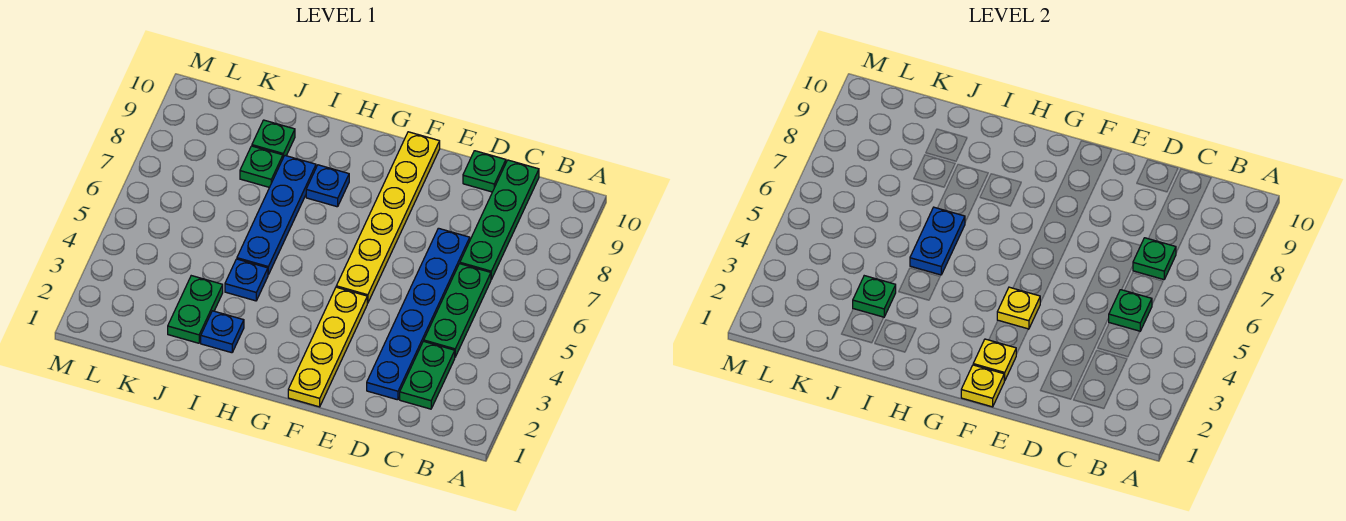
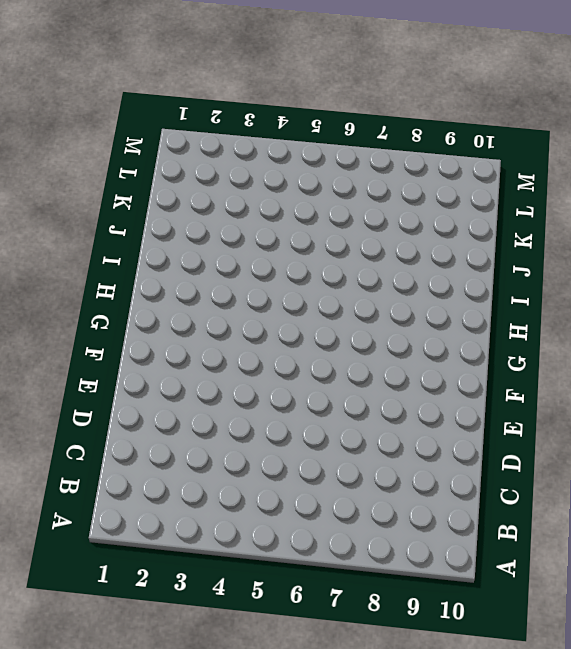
none -> green 1x2 plate [400,341,455,409]
none -> green 1x3 plate [424,264,491,357]
none -> green 1x4 plate [460,160,539,279]

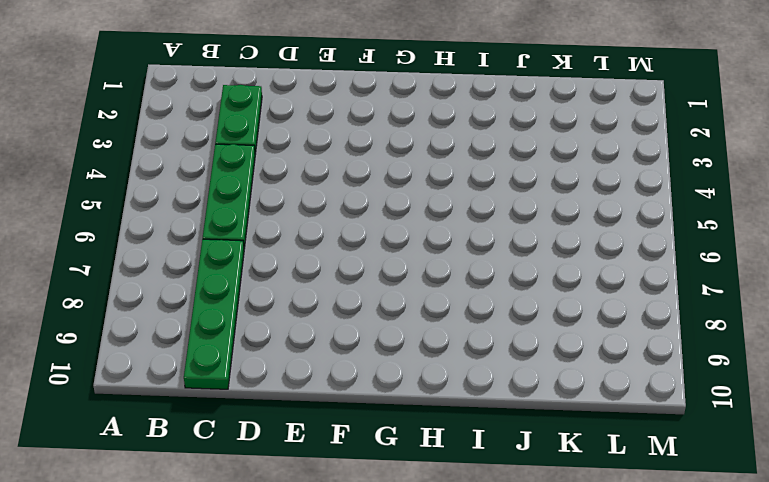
none -> blue 1x6 plate [367,228,470,400]
none -> green 1x1 plate [463,151,506,192]
none -> yellow 1x4 plate [288,287,367,407]

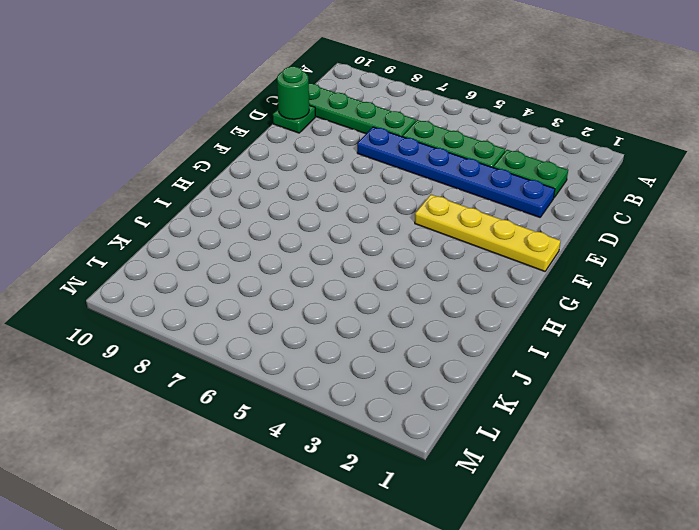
green 1x1 round brick [277,66,309,119] -> none
none -> yellow 1x6 plate [336,132,440,303]
none -> blue 1x1 plate [306,165,349,207]
none -> blue 1x1 plate [201,311,244,353]

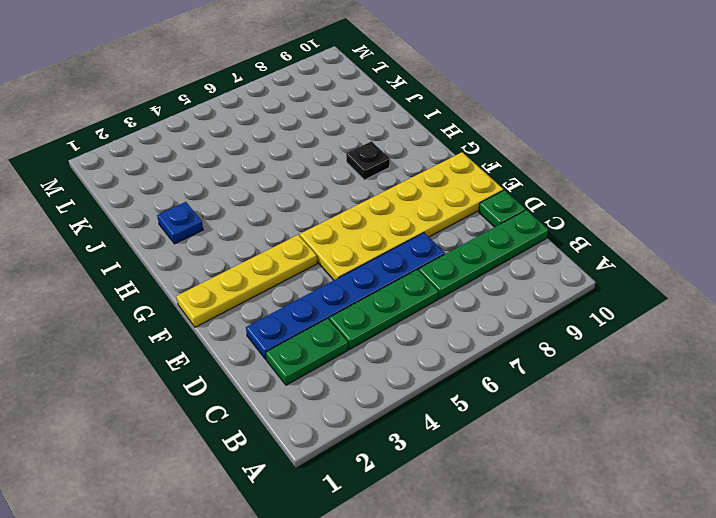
yellow 2x6 plate [300,152,503,280] -> yellow 1x6 plate [336,132,440,303]
black 1x1 plate [346,141,390,180] -> blue 1x1 plate [306,165,349,207]
none -> blue 1x1 plate [225,259,268,301]
none -> blue 1x4 plate [237,156,316,275]
none -> green 1x2 plate [168,276,223,343]

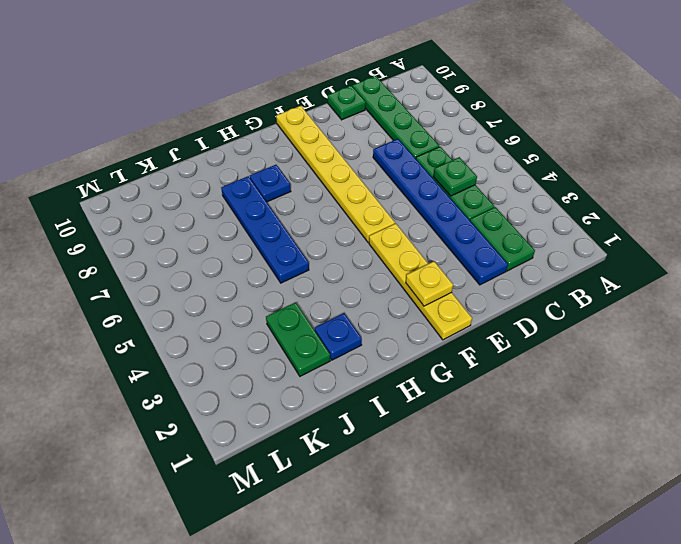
none -> blue 1x1 plate [225,259,268,301]
none -> green 1x1 plate [240,146,283,187]
none -> green 1x1 plate [252,120,295,157]

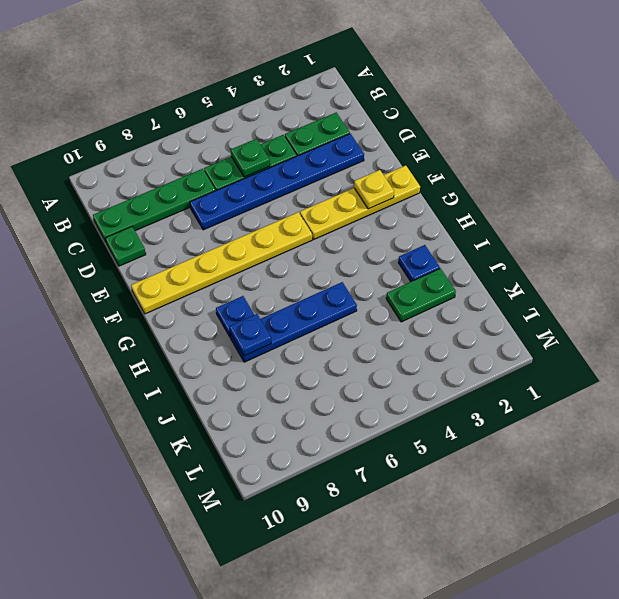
blue 1x1 plate [230,314,271,356] -> blue 1x1 plate moved to [225,259,268,301]
none -> green 1x1 plate [240,146,283,187]
none -> green 1x1 plate [252,120,295,157]
none -> green 1x1 plate [1133,238,1176,280]

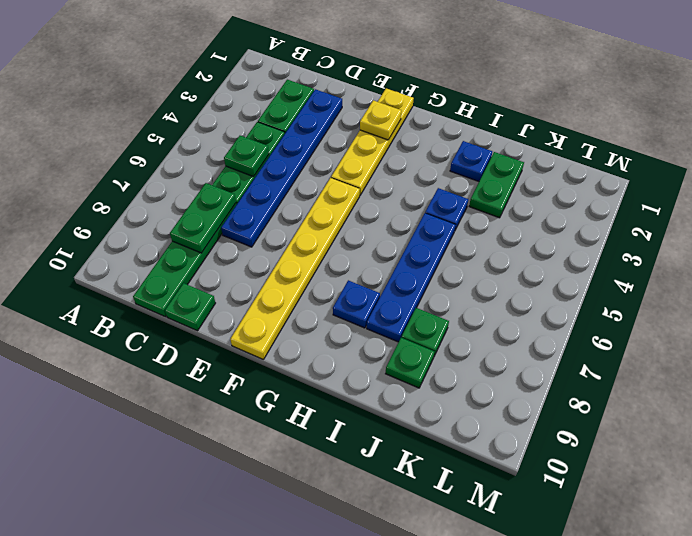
green 1x2 plate [170,183,236,253] -> green 1x1 plate [1133,238,1176,280]
none -> yellow 1x1 plate [961,365,1004,407]
none -> yellow 1x1 plate [997,287,1040,329]
none -> blue 1x2 plate [910,207,965,275]

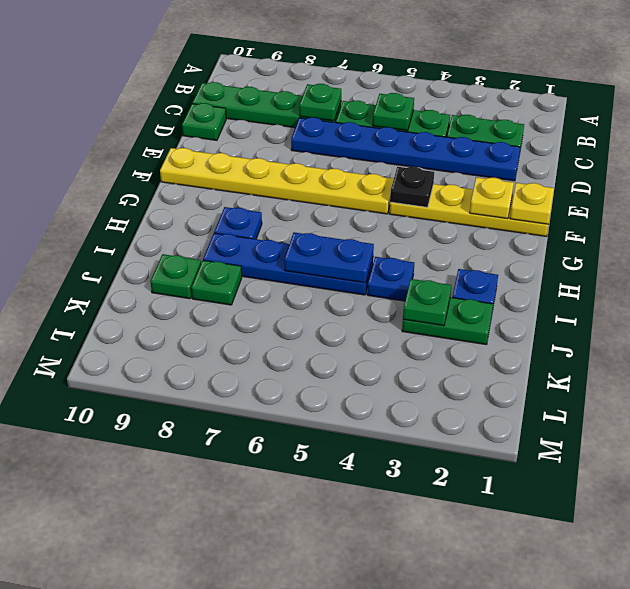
black 1x1 plate [390,167,434,207] -> yellow 1x1 plate [997,287,1040,329]

